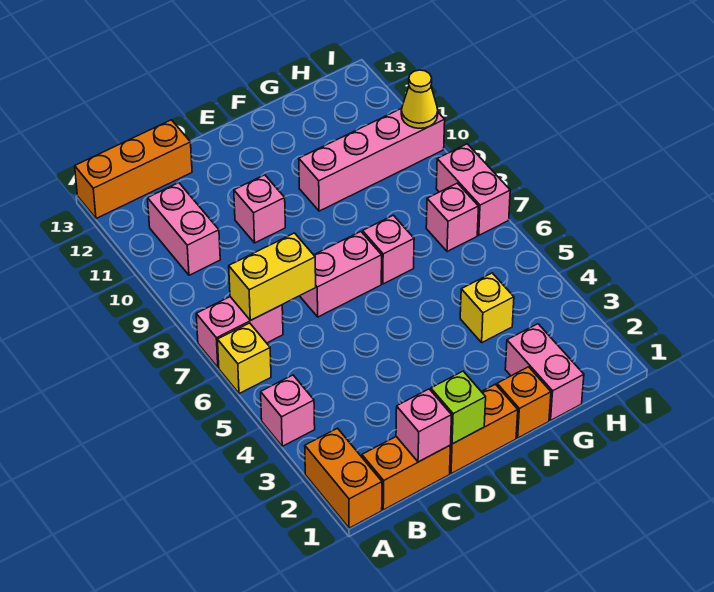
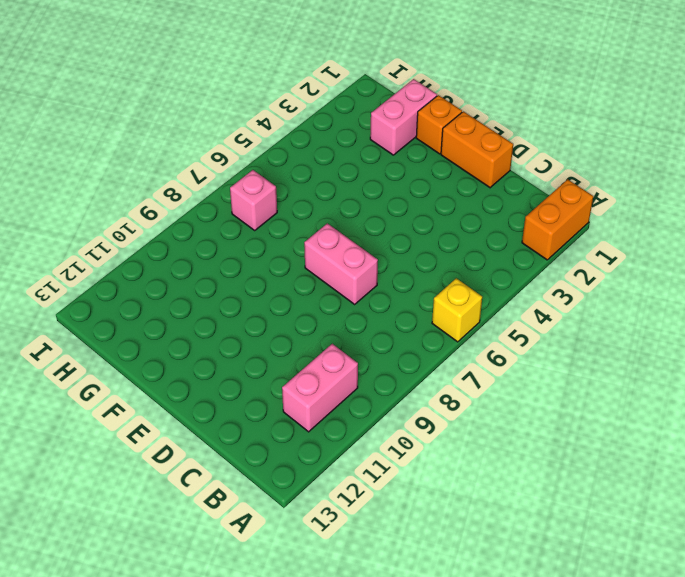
none -> pink 1x1 brick [261,375,315,446]
none -> pink 1x2 brick [196,297,283,368]
none -> orange 1x3 brick [75,120,192,219]

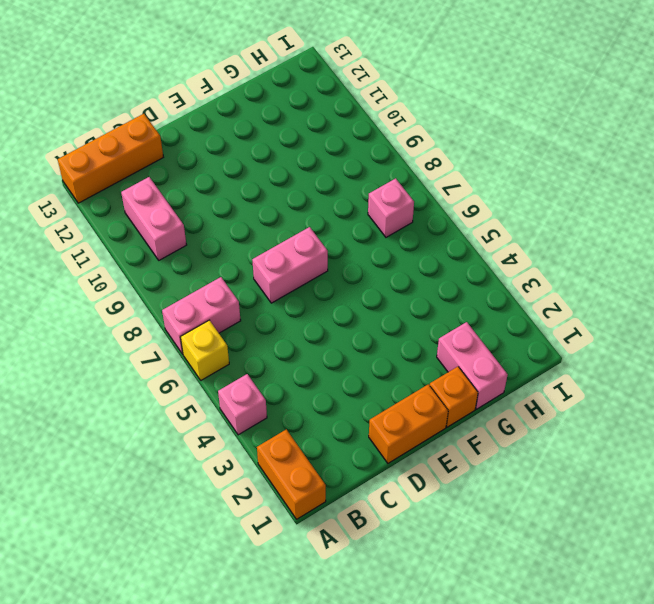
none -> orange 1x2 brick [362,437,450,510]
none -> pink 1x1 brick [234,175,285,243]
none -> pink 1x1 brick [362,215,414,284]

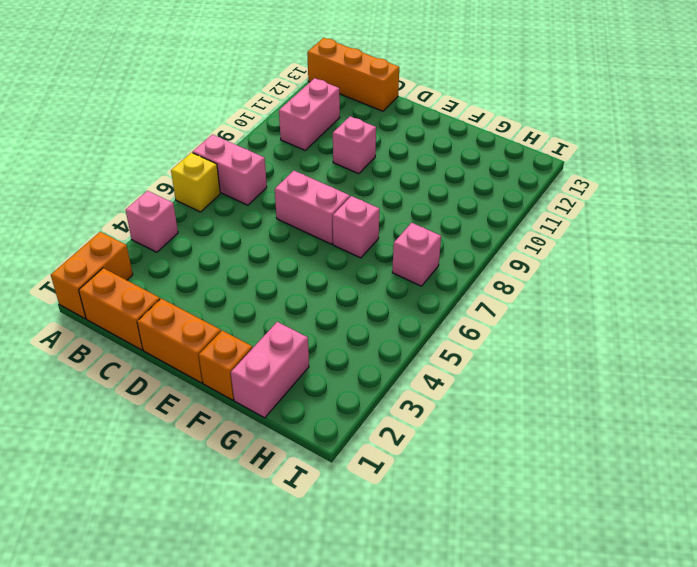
none -> pink 1x4 brick [299,109,445,211]
none -> yellow 1x1 brick [460,273,514,342]
none -> pink 1x2 brick [436,144,510,235]

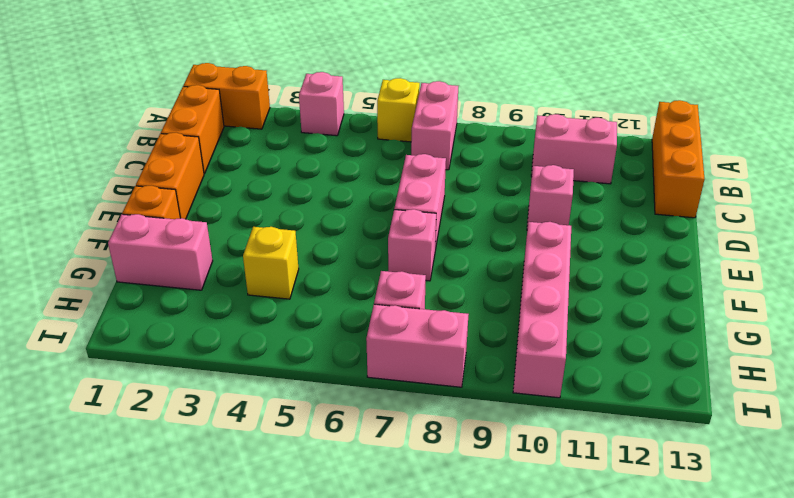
none -> yellow 1x2 brick [229,233,316,320]
none -> pink 1x1 brick [396,389,452,462]
none -> lime 1x1 brick [431,371,486,444]

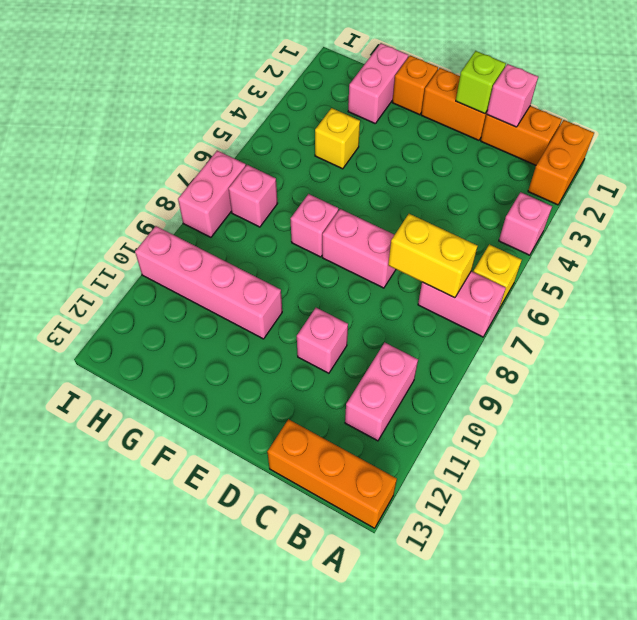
none -> yellow 1x1 cone [401,70,438,128]

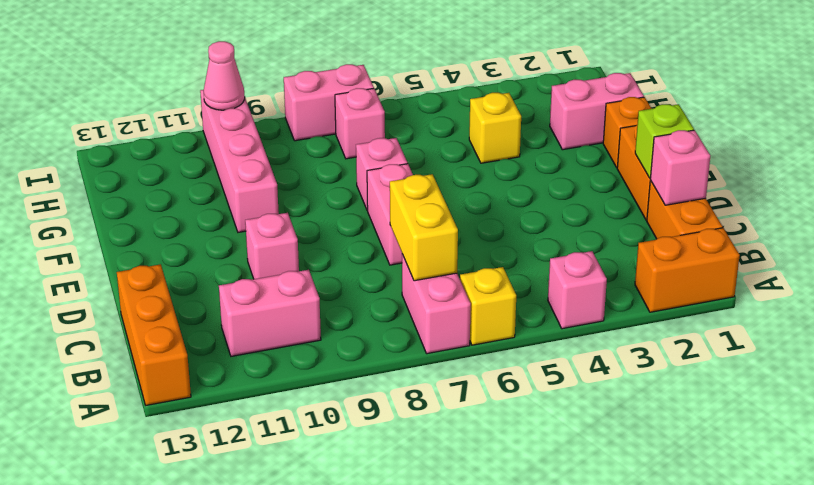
pink 1x1 cone [204,41,245,110] -> yellow 1x1 cone [401,70,438,128]

